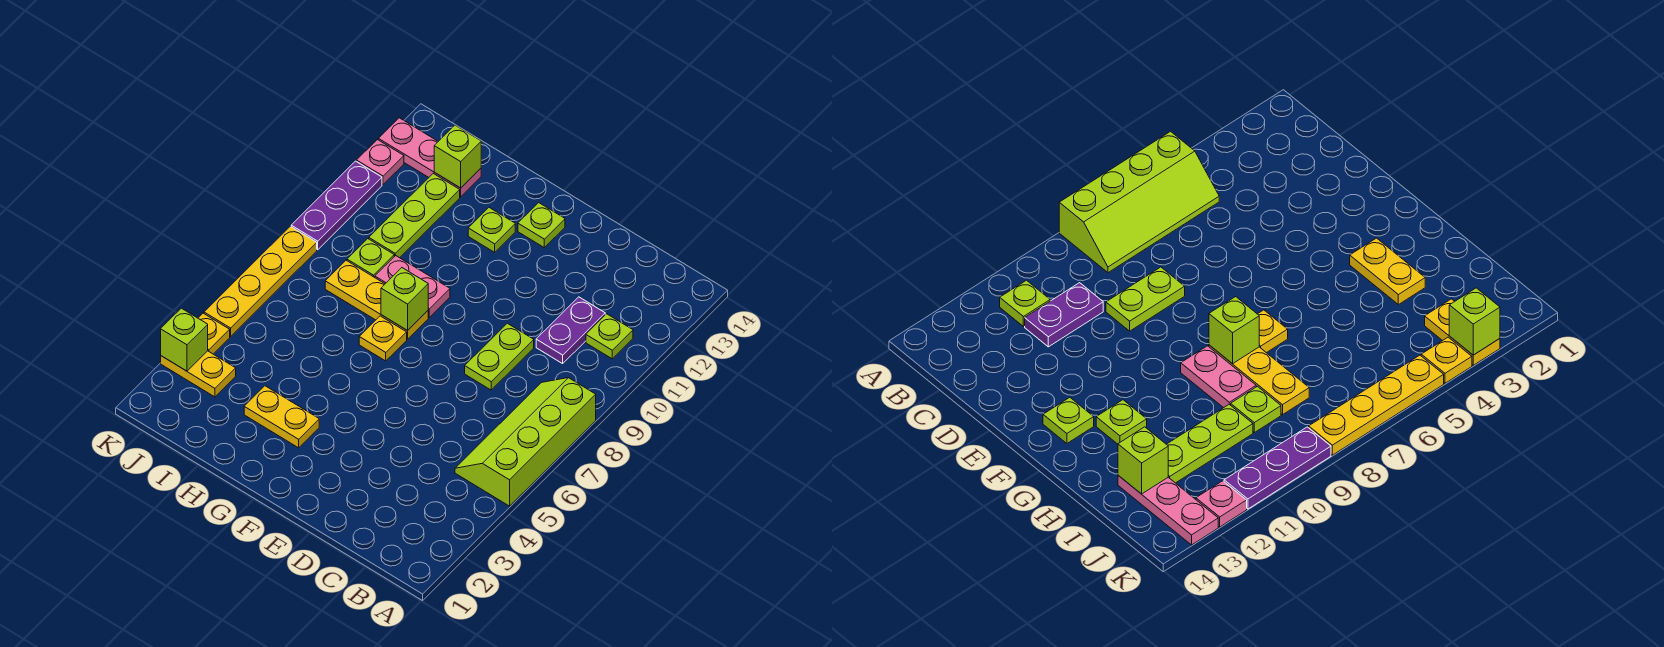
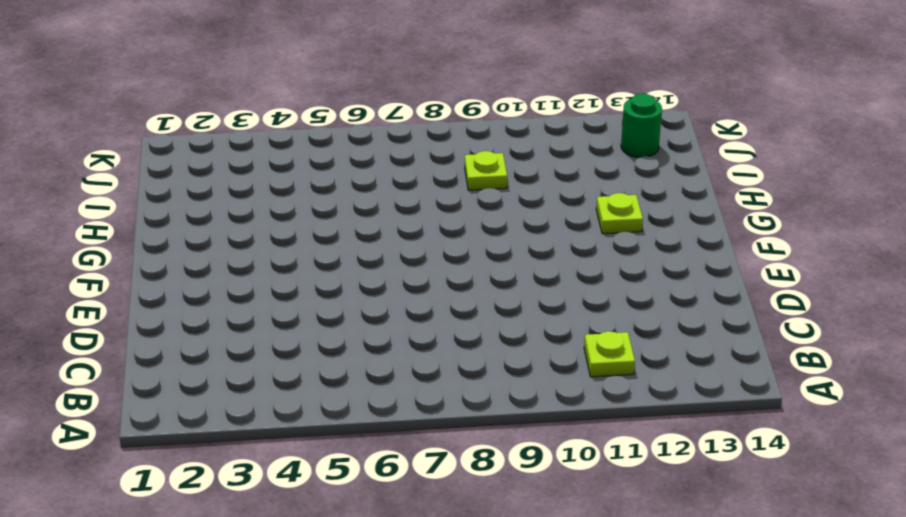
green 1x1 round brick [621,94,662,158] -> pink 1x3 plate [378,118,481,197]
none -> lime 2x4 slope [455,378,596,506]
none -> purple 1x2 plate [536,297,605,364]
none -> lime 1x2 plate [465,323,534,390]

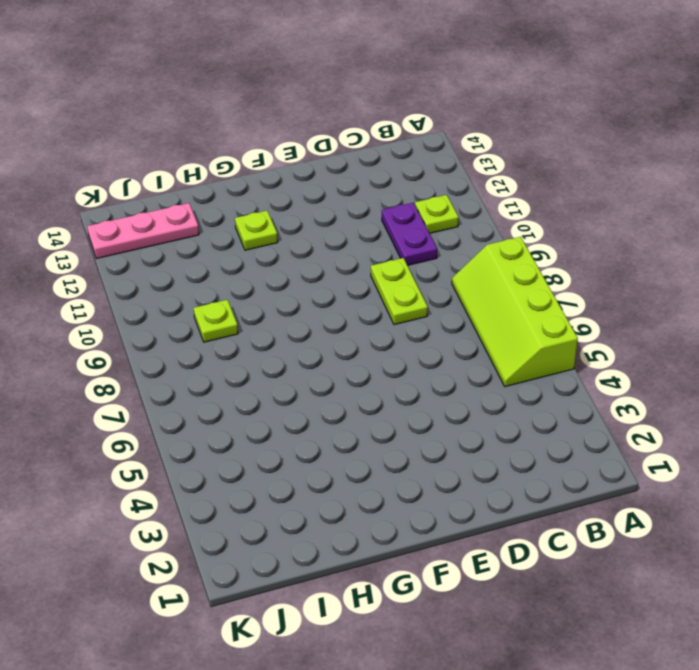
none -> lime 1x1 plate [518,203,565,247]
none -> yellow 1x2 plate [244,386,319,448]
none -> yellow 1x1 plate [359,316,407,361]

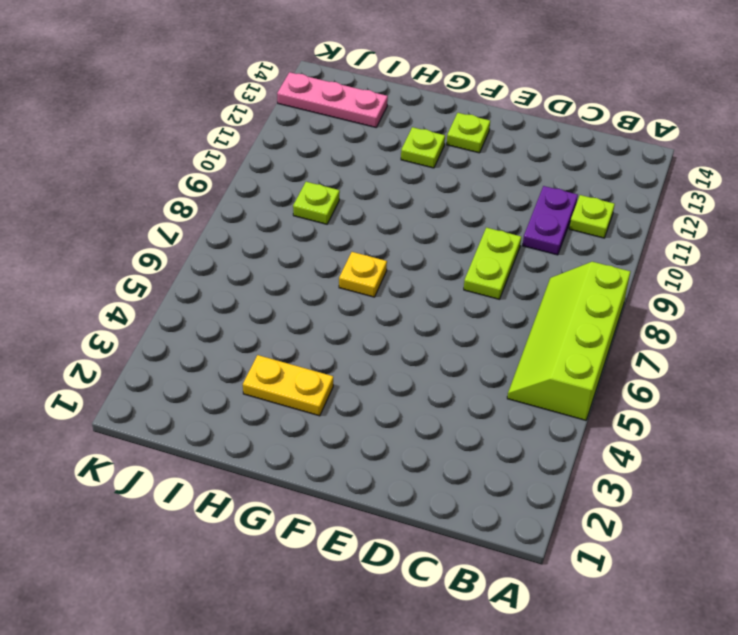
none -> yellow 1x3 plate [325,260,428,339]
none -> pink 1x2 plate [375,256,450,317]
none -> lime 1x3 plate [369,174,460,258]

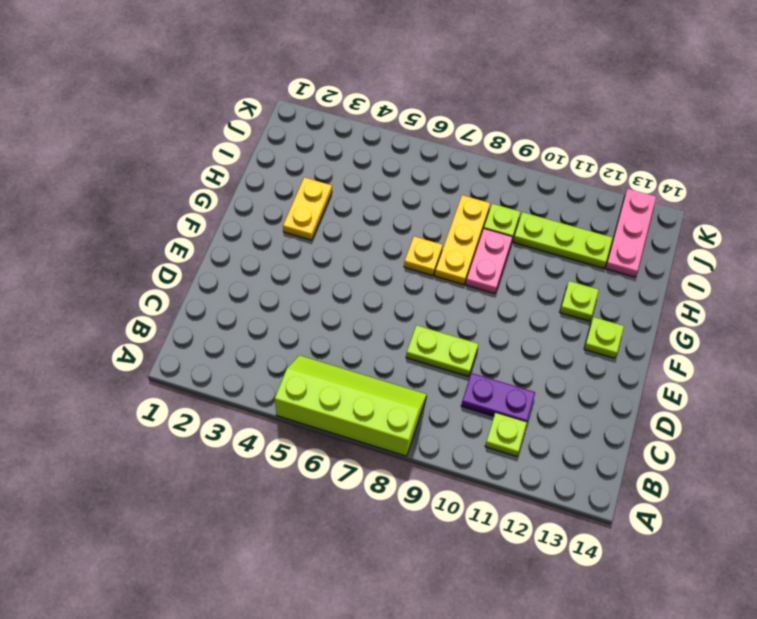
none -> yellow 1x2 plate [161,351,236,397]
none -> yellow 1x1 plate [198,313,230,354]
none -> yellow 1x4 plate [204,226,317,336]

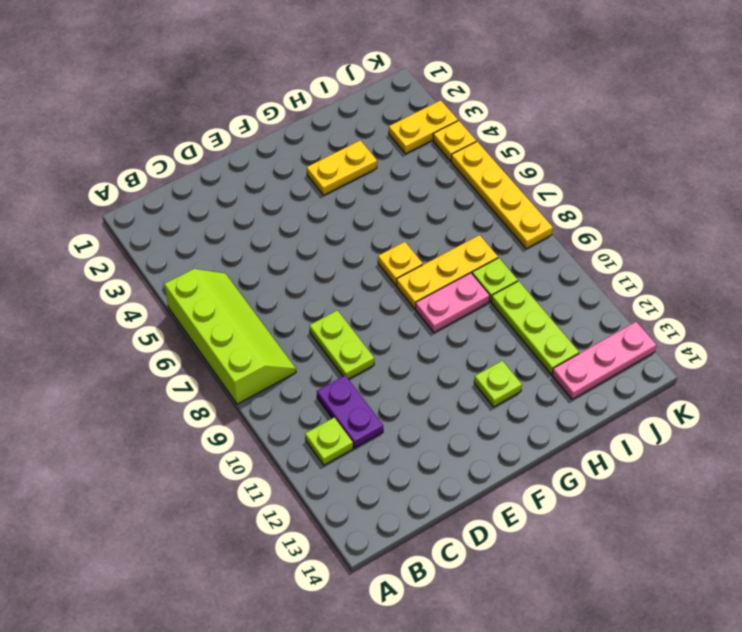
none -> lime 1x1 plate [518,203,565,247]
none -> purple 1x3 plate [291,161,382,250]
none -> pink 1x1 plate [357,140,404,184]

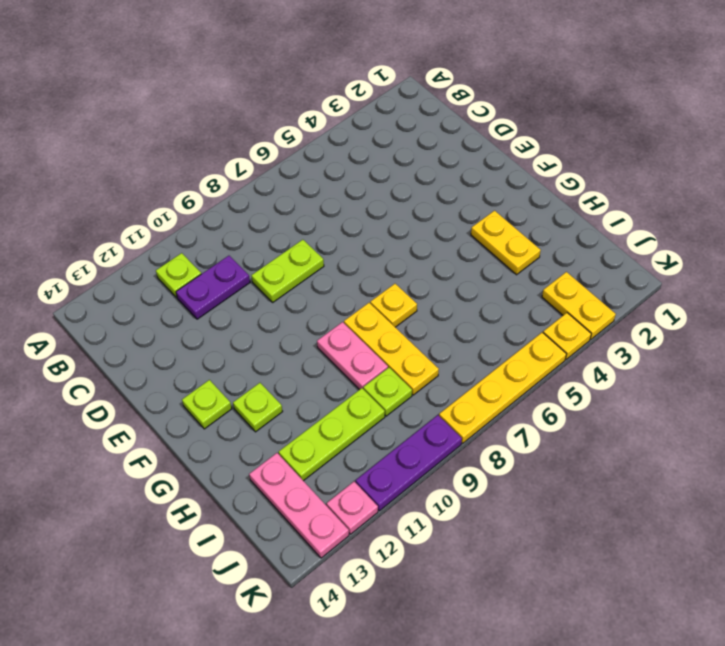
none -> lime 2x4 slope [455,378,596,506]
none -> lime 1x1 brick [381,268,428,331]
none -> lime 1x1 brick [434,125,481,188]

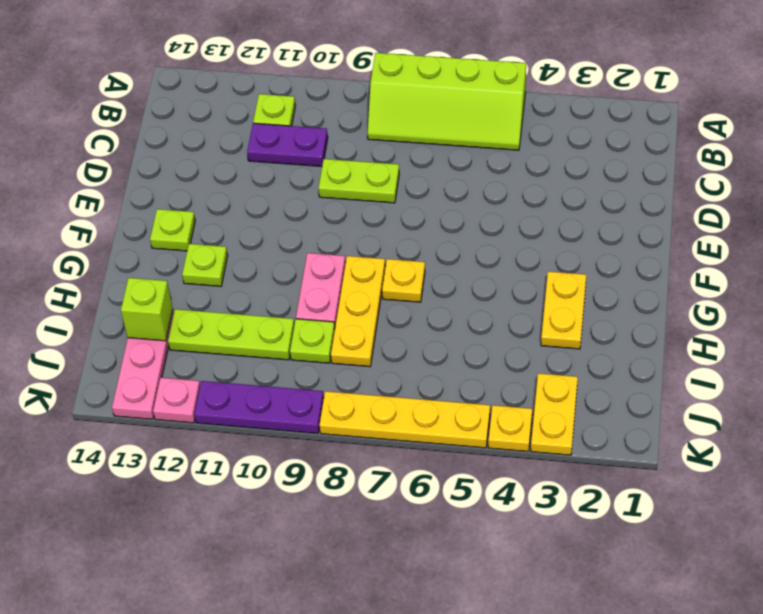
none -> lime 1x1 brick [381,268,428,331]
none -> lime 1x1 brick [161,308,208,371]

